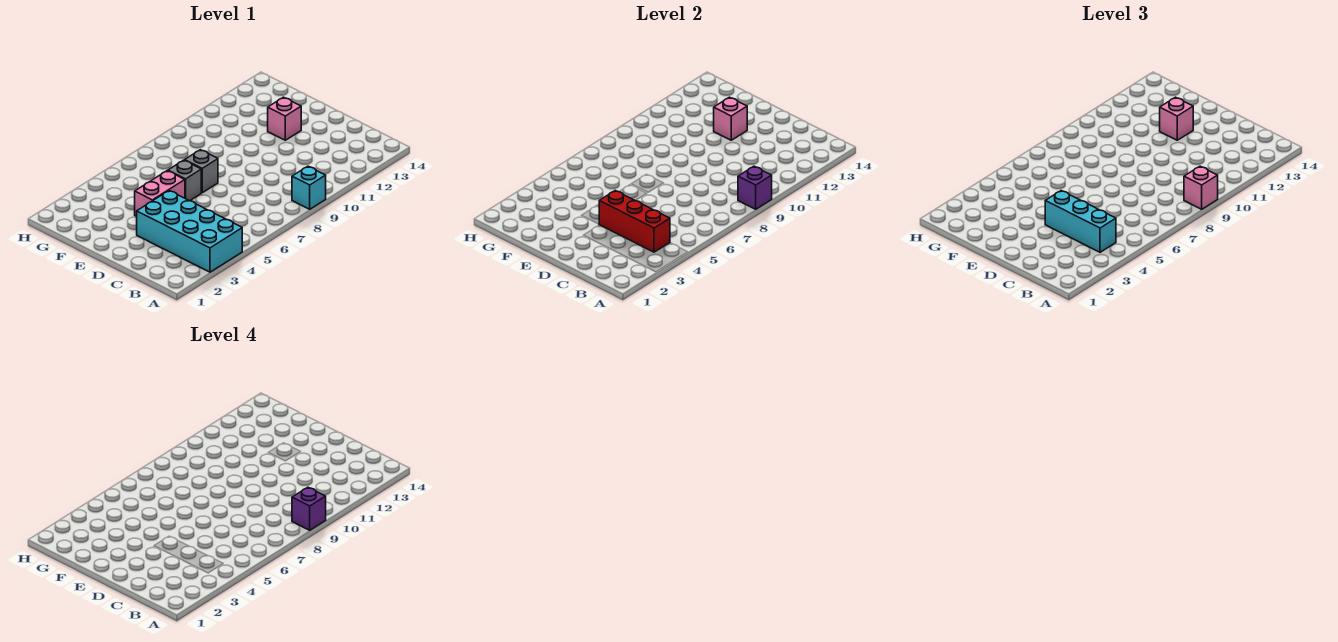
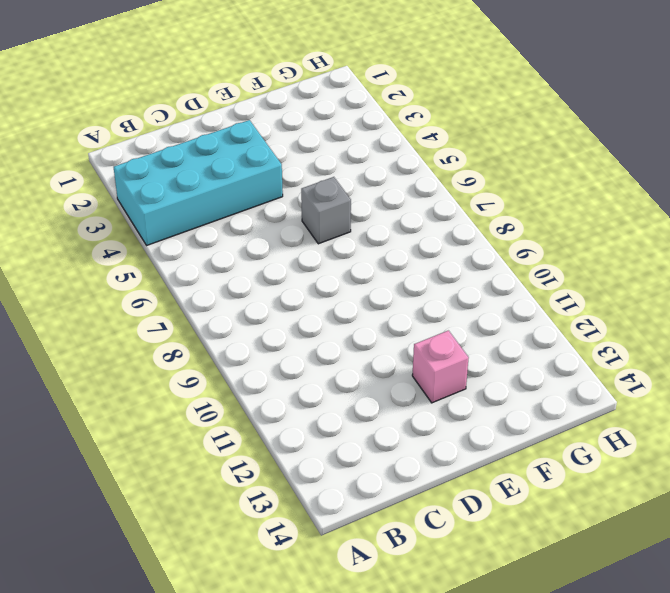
none -> cyan 1x1 brick [292,166,326,209]
none -> pink 1x2 brick [135,171,185,216]
none -> grey 1x1 brick [185,150,218,193]

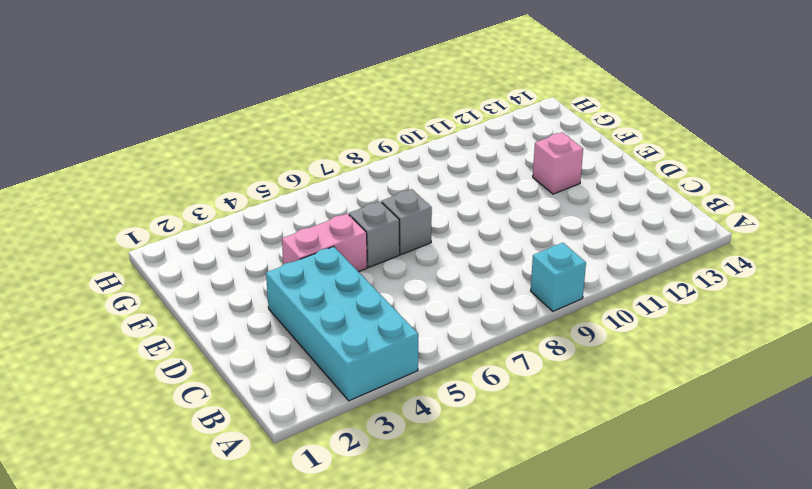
none -> purple 1x1 brick [738,166,772,209]
none -> red 1x3 brick [599,191,670,252]
none -> pink 1x1 brick [714,97,747,140]

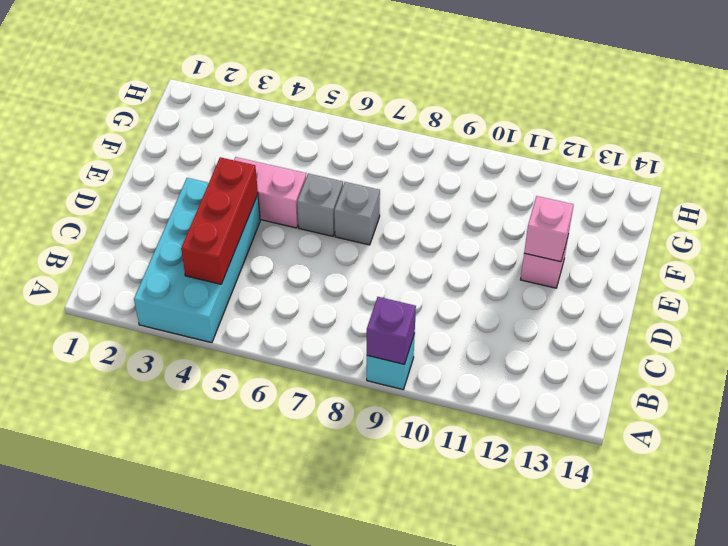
none -> pink 1x1 brick [1184,166,1218,209]
none -> cyan 1x3 brick [1045,191,1116,252]
none -> pink 1x1 brick [1160,97,1193,140]

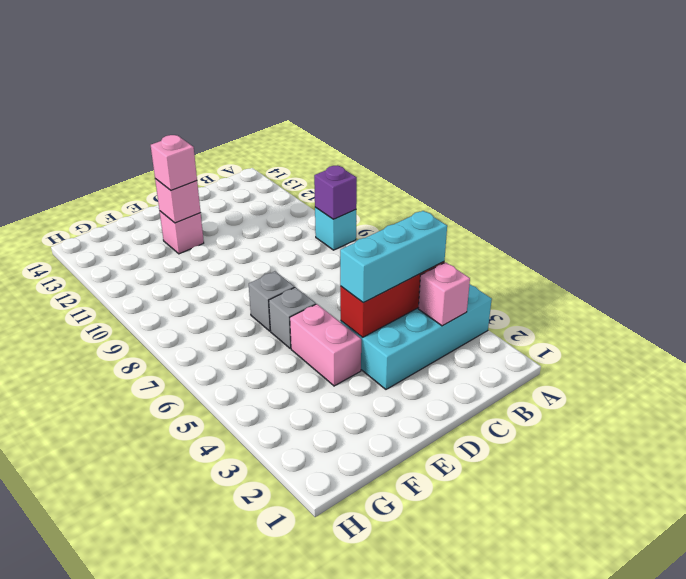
pink 1x1 brick [418,262,470,326] -> pink 1x1 brick moved to [1184,166,1218,209]
none -> purple 1x1 brick [292,487,326,530]

